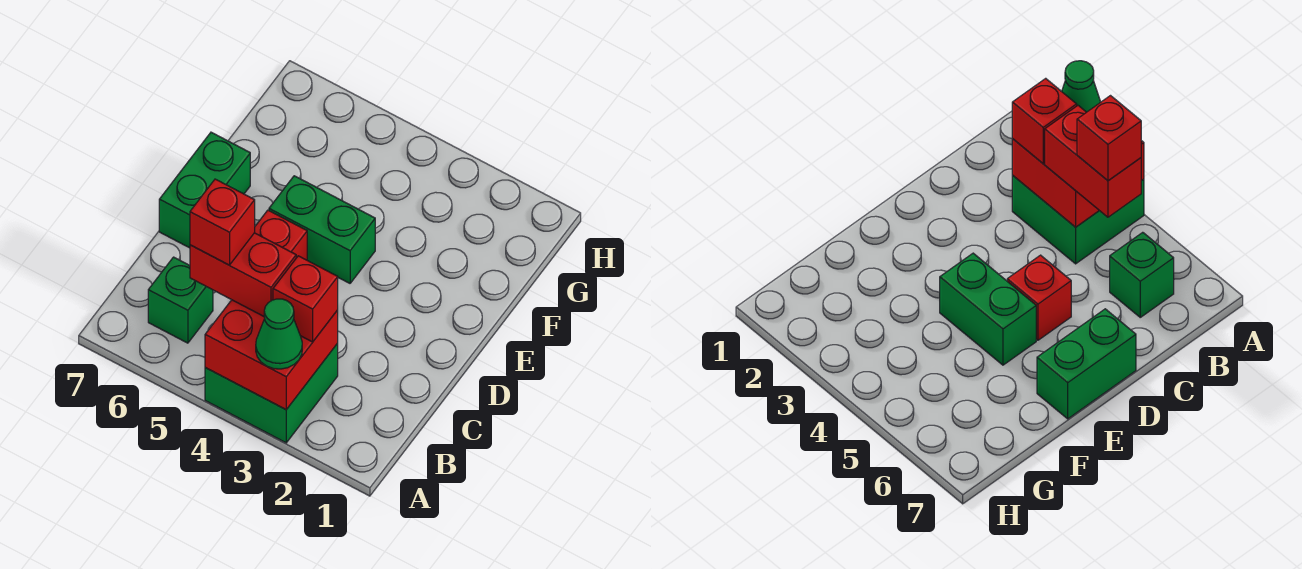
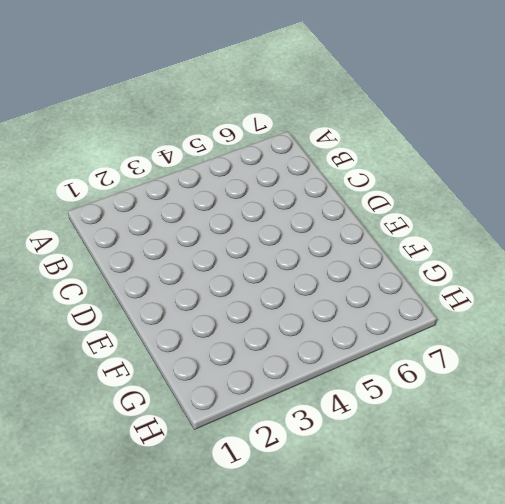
none -> green 2x2 brick [205,344,338,443]
none -> green 1x1 brick [148,257,213,343]

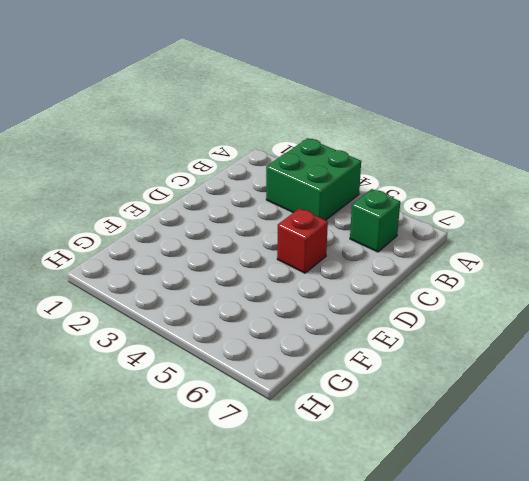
none -> green 1x2 brick [159,132,250,248]
none -> green 1x2 brick [269,176,375,283]

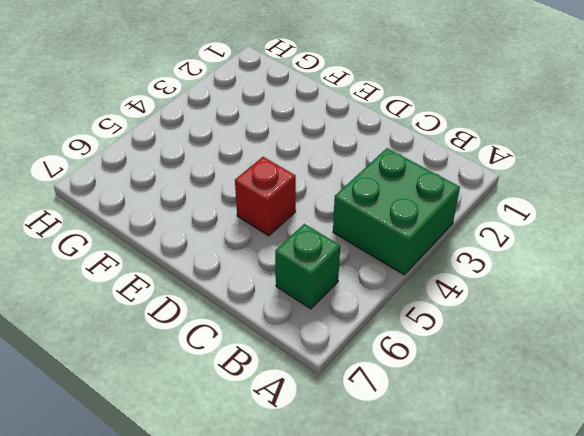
none -> green 1x2 brick [159,132,250,248]
none -> green 1x2 brick [269,176,375,283]

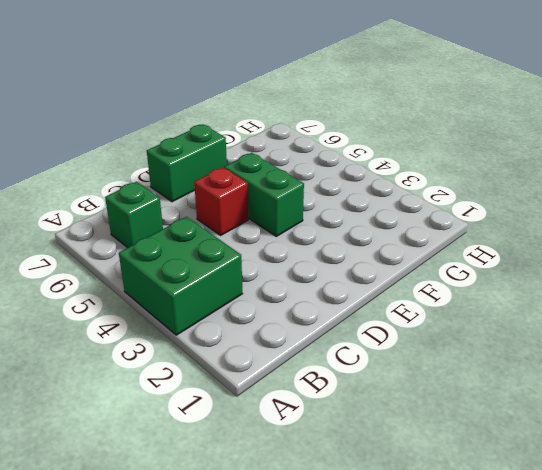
none -> red 2x2 brick [205,300,338,410]
none -> green 1x1 cone [256,299,302,369]

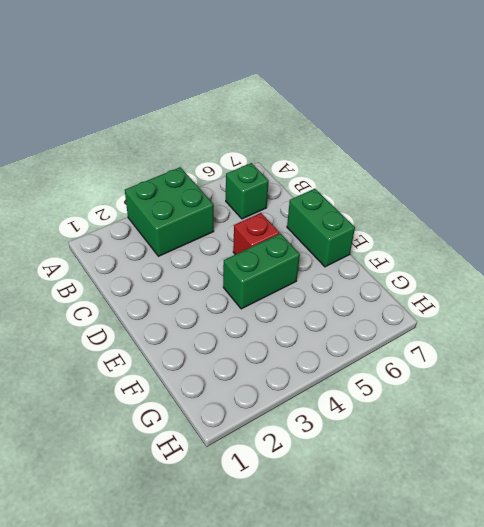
none -> red 2x2 brick [205,300,338,410]
none -> green 1x1 cone [256,299,302,369]

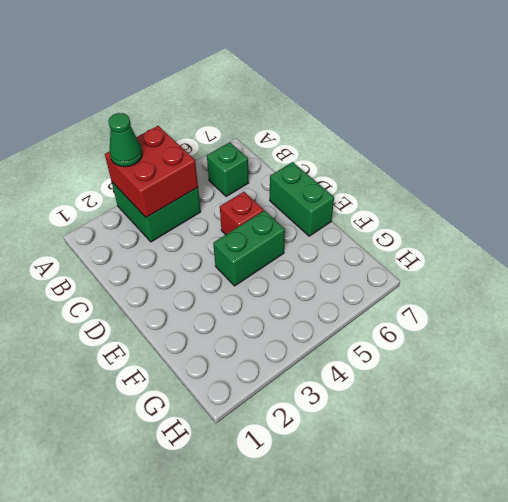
none -> red 1x1 brick [273,256,338,342]
none -> red 1x2 brick [190,233,296,316]

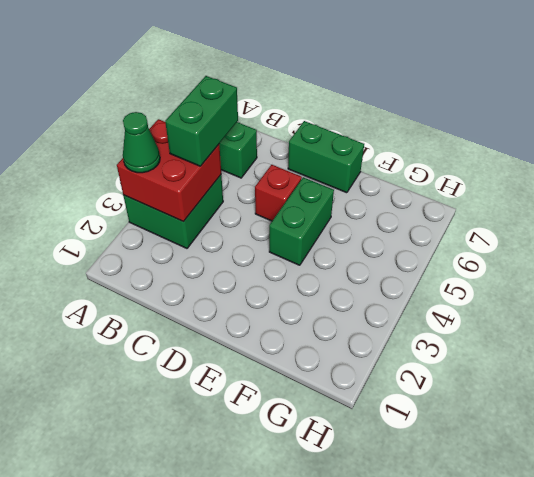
green 1x2 brick [165,76,238,166] -> red 1x2 brick [190,233,296,316]
none -> red 1x1 brick [273,256,338,342]
none -> red 1x1 brick [190,179,255,265]

